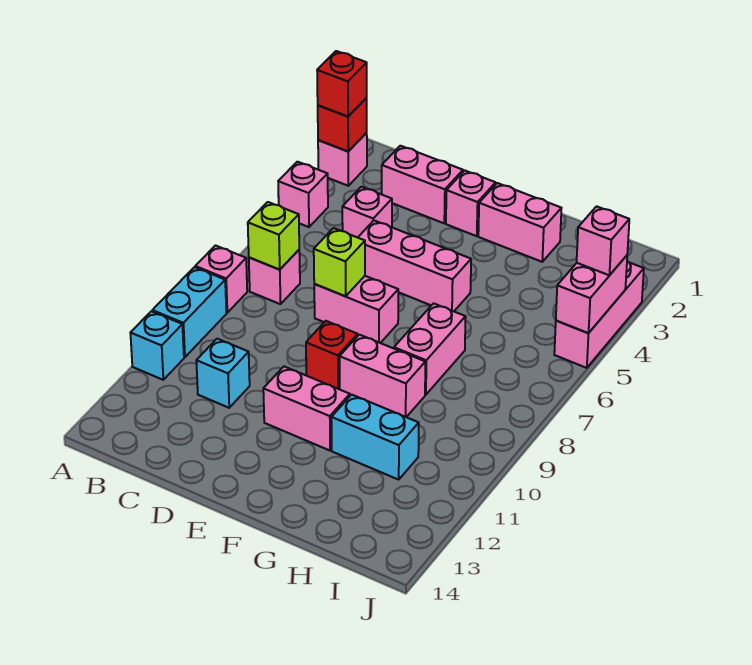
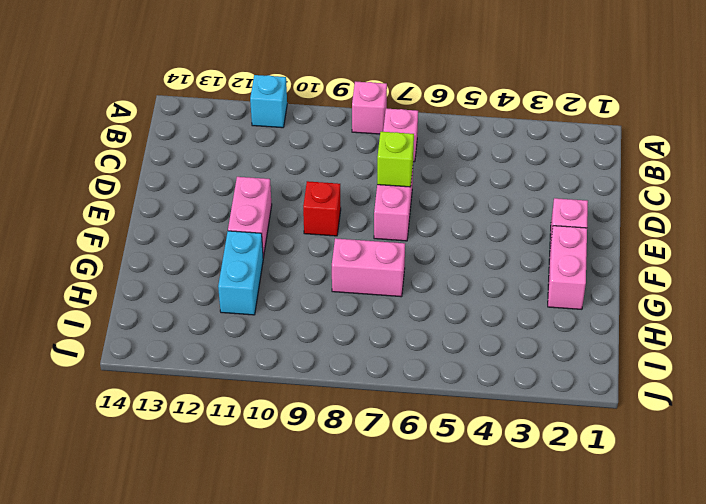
none -> pink 1x1 brick [318,133,367,186]
none -> pink 1x1 brick [278,162,328,227]
none -> cyan 1x2 brick [152,267,226,357]

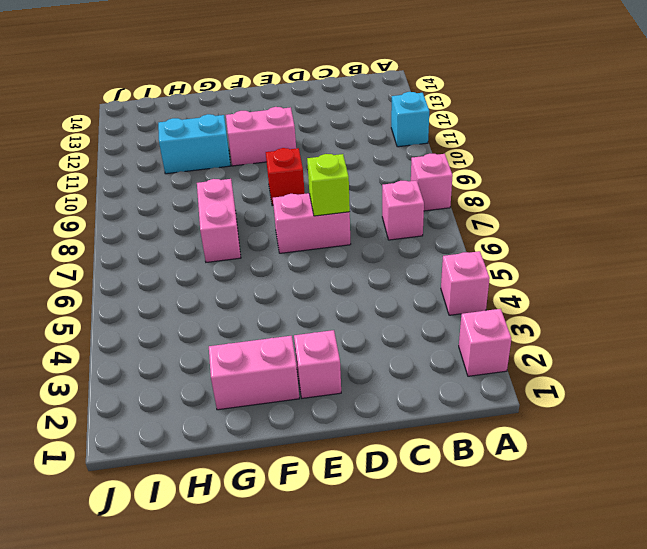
none -> cyan 1x2 brick [152,267,226,357]
none -> pink 1x2 brick [382,146,463,223]
none -> pink 1x1 brick [342,187,392,238]

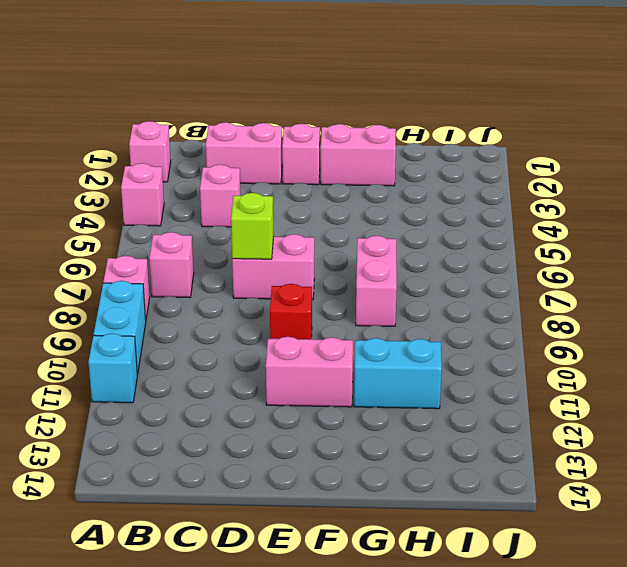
none -> cyan 1x1 brick [196,339,250,408]
none -> pink 1x3 brick [358,221,471,311]
none -> pink 1x2 brick [340,335,425,417]

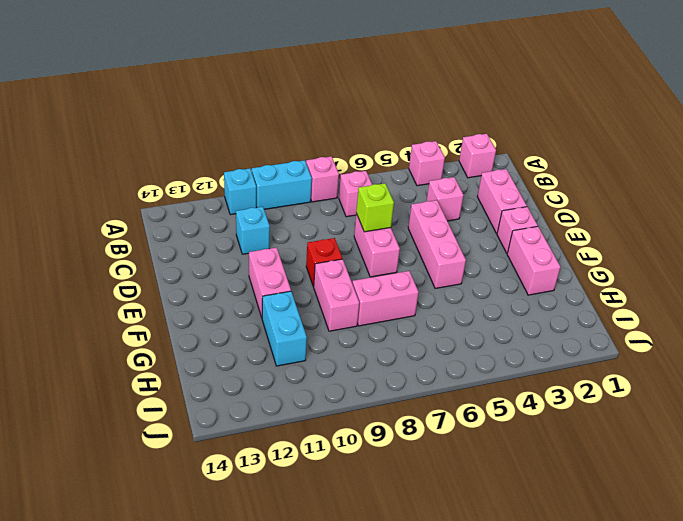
none -> pink 1x3 brick [554,261,644,368]
none -> red 1x1 brick [318,98,367,151]
none -> lime 1x1 brick [248,202,299,270]

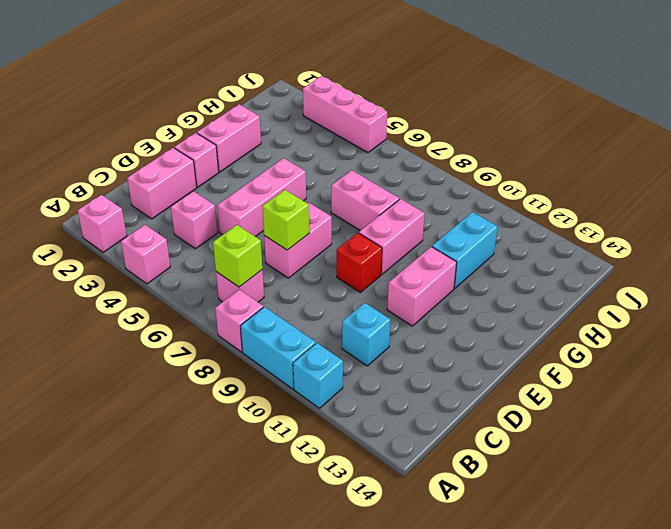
none -> red 1x1 brick [318,98,367,151]
none -> pink 1x2 brick [556,256,627,333]
none -> red 1x1 brick [317,51,367,117]

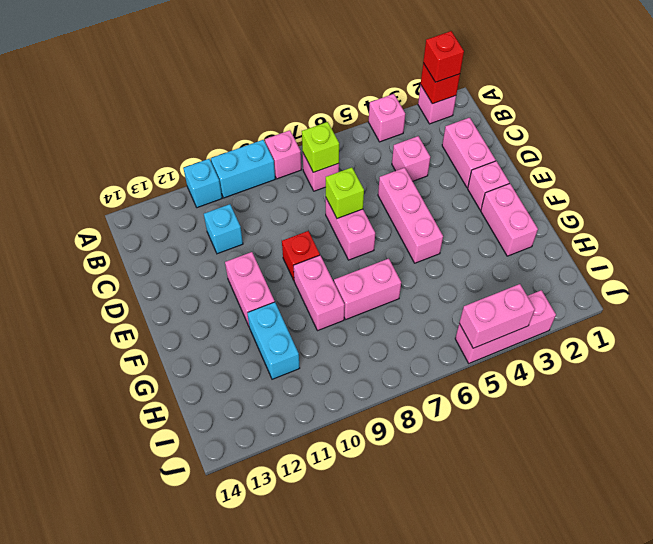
none -> pink 1x1 brick [577,206,629,275]

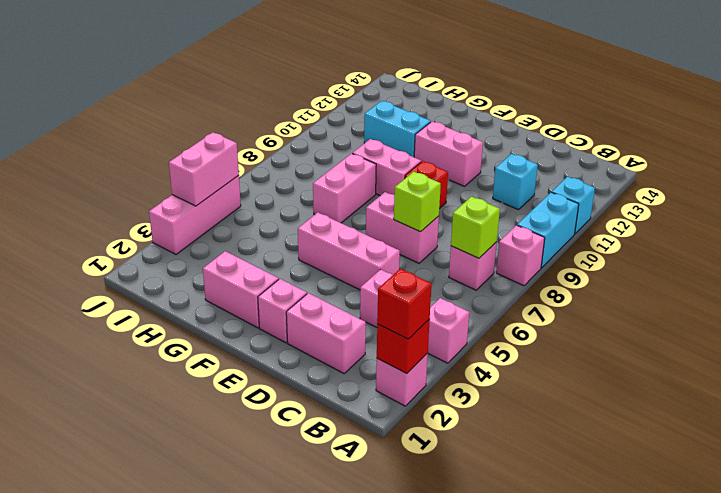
none -> pink 1x1 brick [577,206,629,275]

